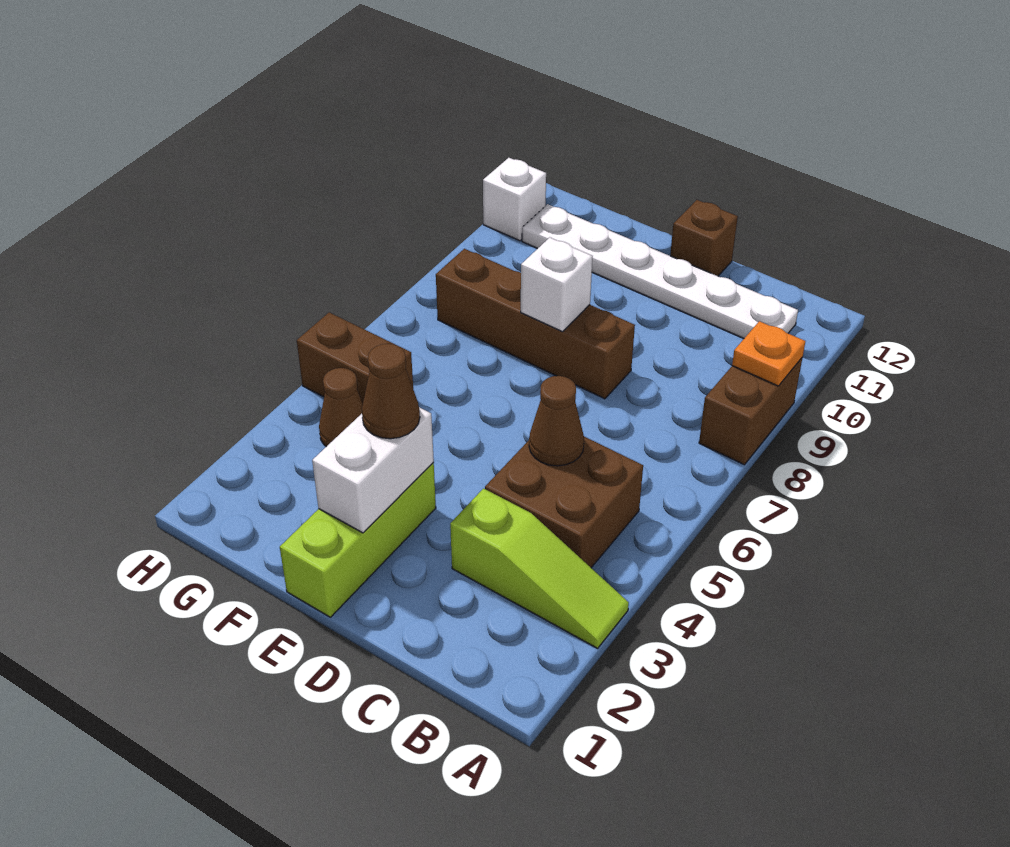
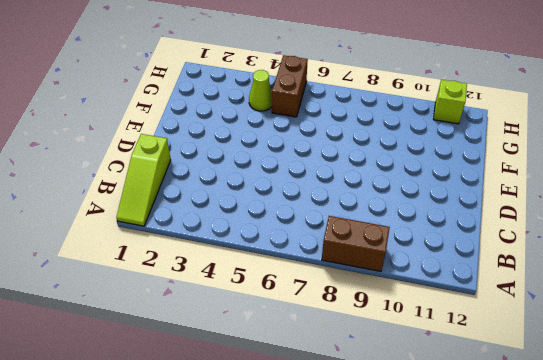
lime 1x3 slope [116,134,171,226] -> lime 1x3 slope moved to [450,488,629,648]
lime 1x1 cone [249,70,272,111] -> brown 1x1 cone [319,368,363,447]
lime 1x1 brick [433,80,467,124] -> white 1x1 brick [483,158,546,241]
none -> brown 2x2 brick [485,437,643,568]
none -> white 1x6 plate [522,204,798,338]
none -> brown 1x4 brick [436,249,635,399]

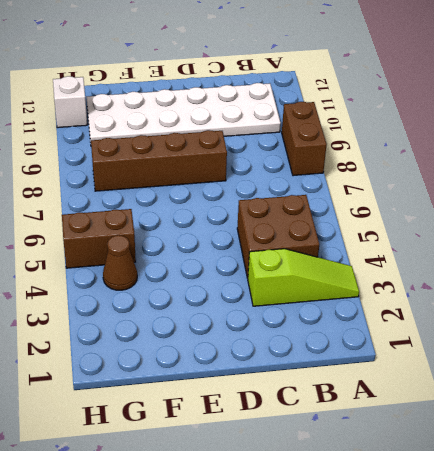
white 2x6 plate [86,83,281,142] -> white 1x6 plate [522,204,798,338]
none -> brown 1x1 brick [670,200,738,276]
none -> lime 1x3 brick [280,463,436,617]
none -> orange 1x1 plate [732,321,805,386]

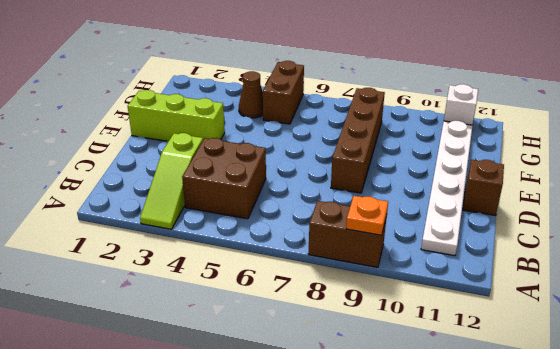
none -> brown 1x1 cone [529,376,584,466]
none -> white 1x2 brick [312,407,434,533]
none -> white 1x1 brick [521,237,593,332]

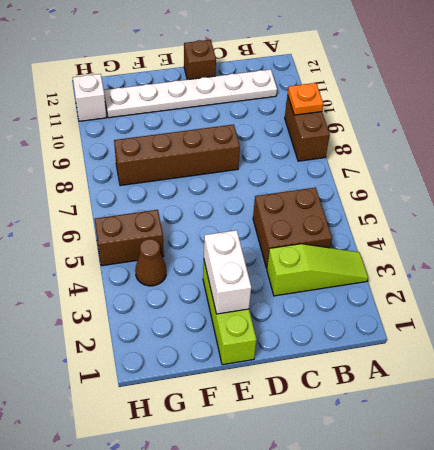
none -> brown 1x1 cone [529,376,584,466]
none -> white 1x1 brick [521,237,593,332]
none -> brown 1x1 cone [362,344,420,439]

